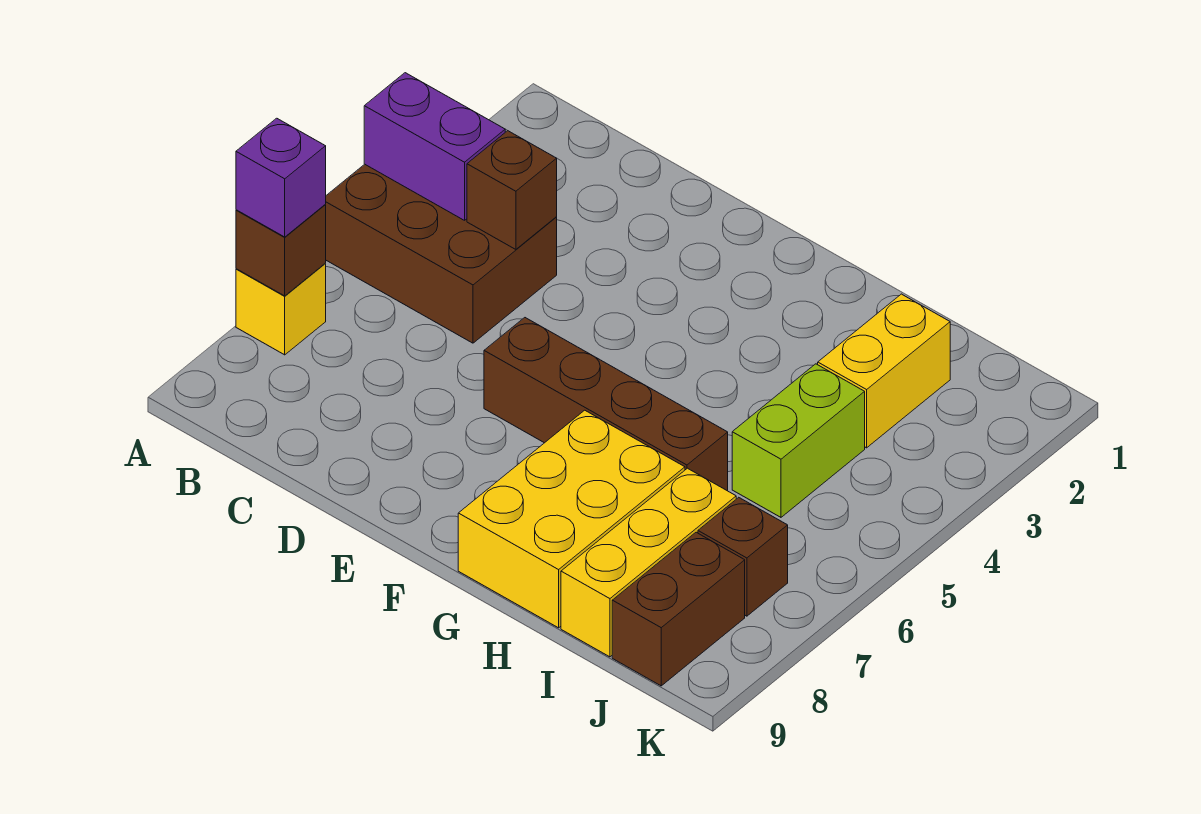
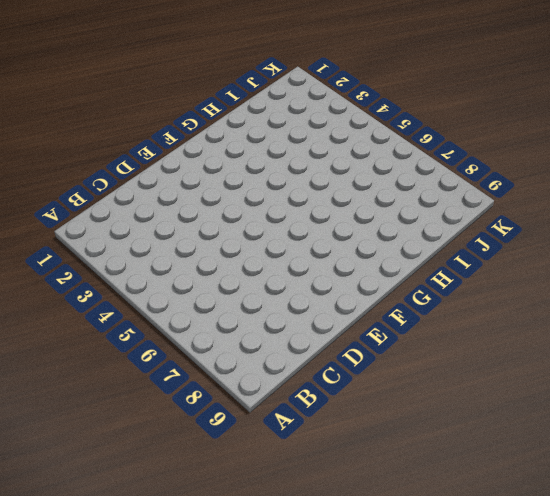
none -> brown 2x3 brick [325,164,557,343]
none -> yellow 1x1 brick [236,264,326,355]
none -> brown 1x4 brick [484,318,728,490]

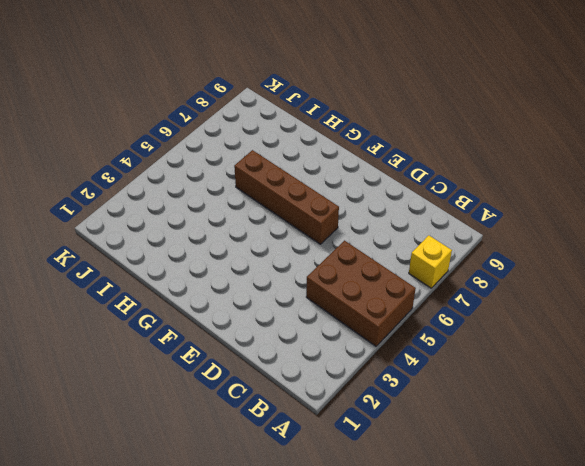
none -> yellow 2x3 brick [458,410,685,628]
none -> yellow 1x2 brick [818,294,950,448]
none -> lime 1x2 brick [732,364,865,517]

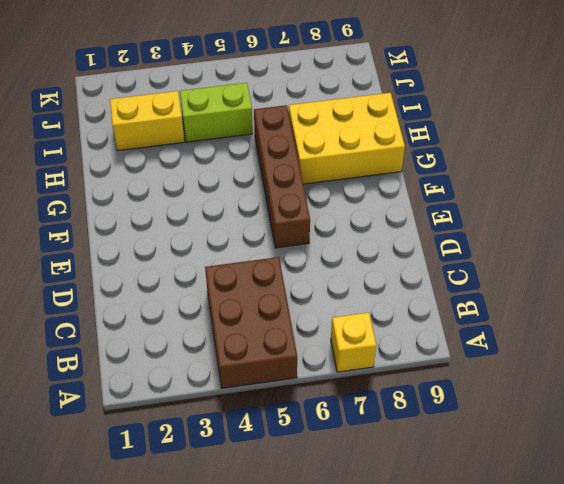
none -> yellow 1x3 brick [561,468,736,657]
none -> brown 1x1 brick [698,497,788,616]
none -> brown 1x2 brick [612,532,745,686]

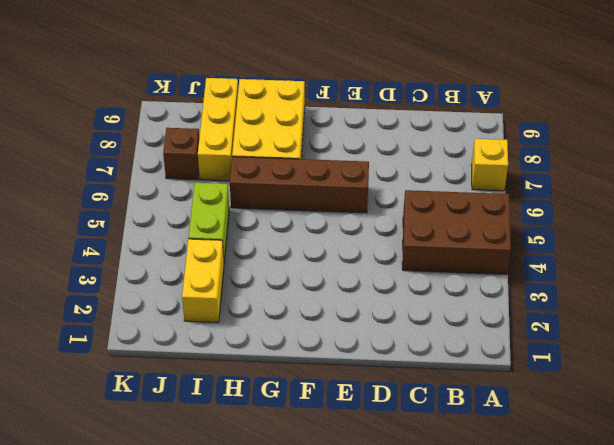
none -> brown 1x2 brick [612,532,745,686]
none -> purple 1x2 brick [364,73,505,220]
none -> brown 1x1 brick [236,205,326,296]

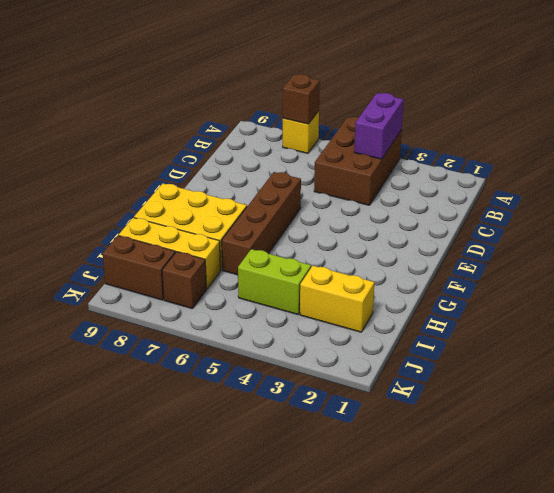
none -> brown 1x1 brick [467,131,557,249]
none -> purple 1x1 brick [236,118,326,237]

